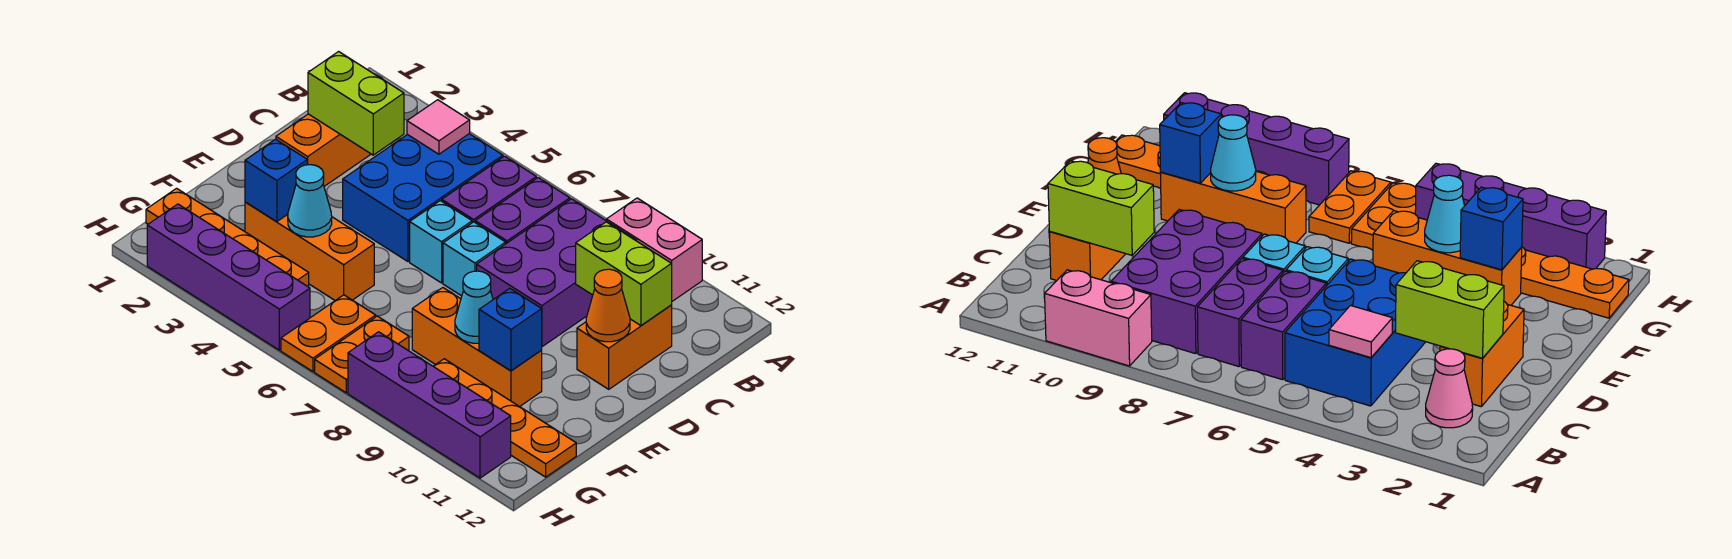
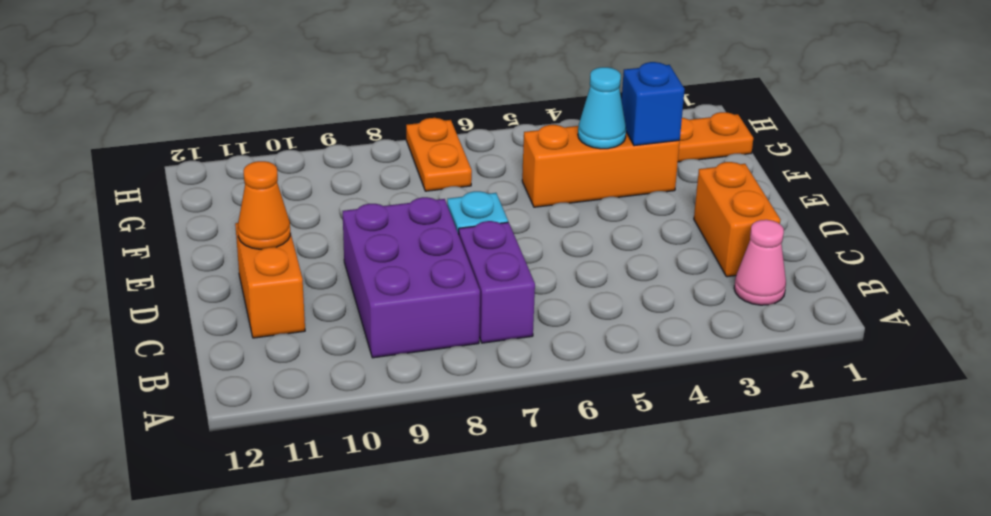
none -> pink 1x2 brick [606,198,702,301]
none -> blue 2x3 brick [343,134,503,262]
none -> purple 1x2 brick [442,156,536,223]

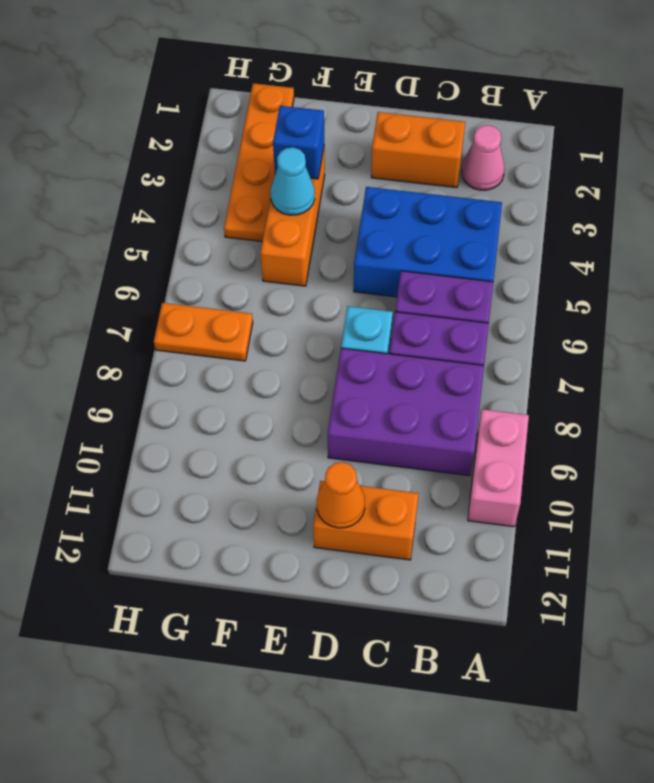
none -> cyan 1x1 brick [410,201,472,283]
none -> orange 1x3 brick [412,288,542,407]
none -> orange 1x2 plate [281,295,376,372]

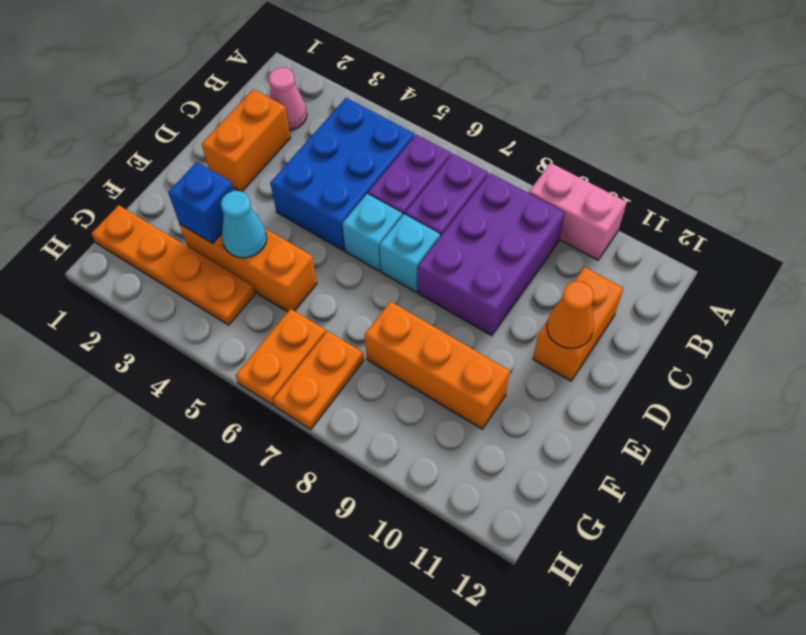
none -> orange 1x4 plate [433,359,576,477]
none -> purple 1x4 brick [147,204,310,350]
none -> purple 1x4 brick [348,332,511,478]

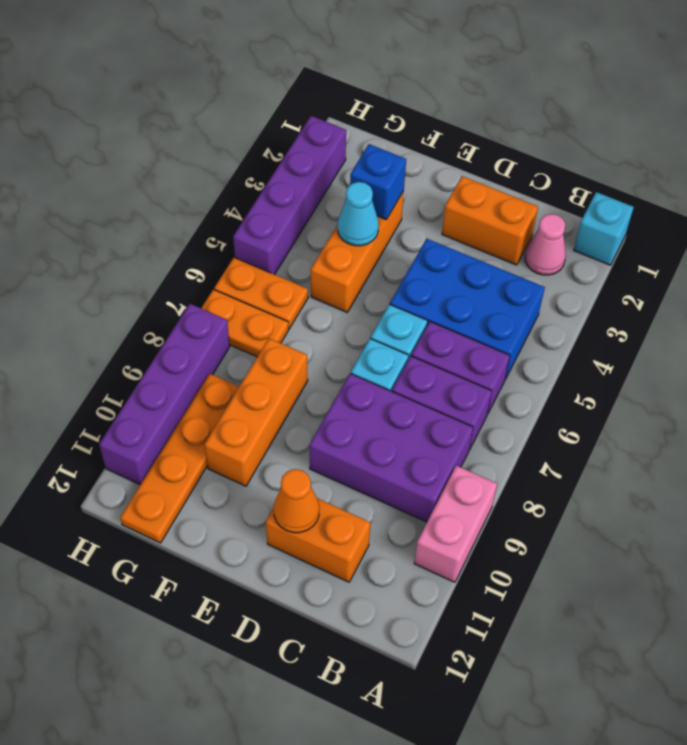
cyan 1x1 brick [574,192,634,265] -> none
none -> orange 1x4 plate [146,188,309,286]
none -> pink 1x1 tile [407,100,470,154]
none -> lime 1x2 brick [308,52,404,155]

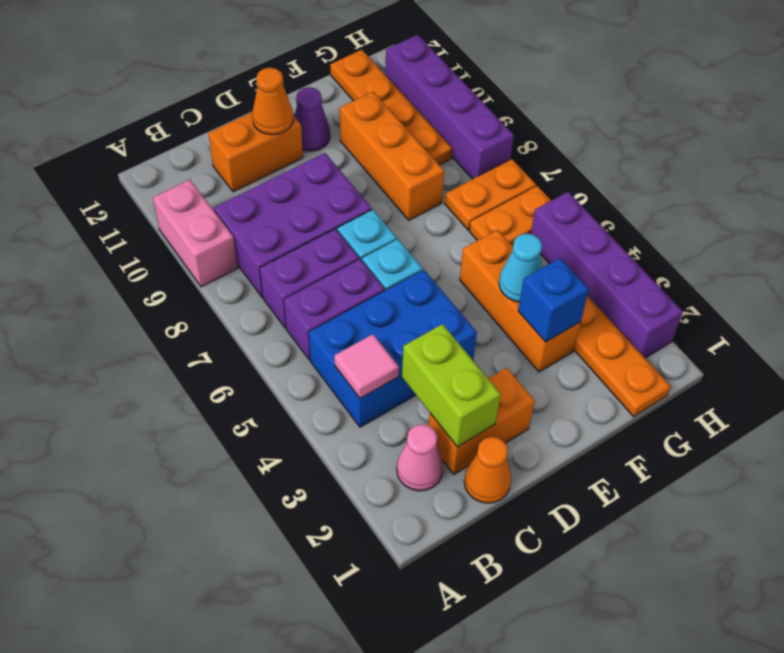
orange 1x1 cone [464,437,511,503] -> none
purple 1x1 cone [294,87,330,151] -> none
none -> lime 1x2 brick [576,222,672,325]
none -> cyan 1x1 cone [455,271,493,343]
none -> blue 1x1 brick [479,288,542,371]

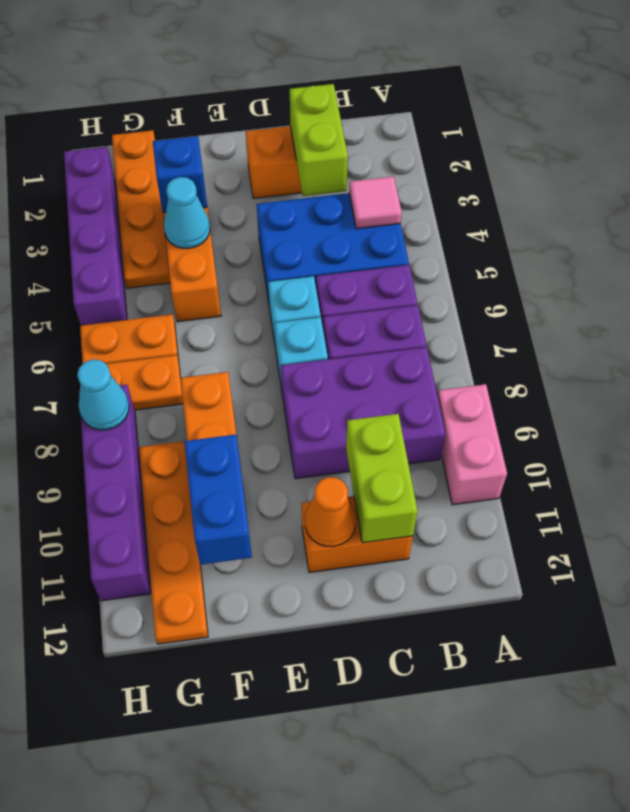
blue 1x2 brick [184,435,252,565] -> blue 1x1 brick [479,288,542,371]
cyan 1x1 cone [77,359,129,430] -> cyan 1x1 cone moved to [455,271,493,343]
none -> pink 1x1 cone [1426,349,1473,428]

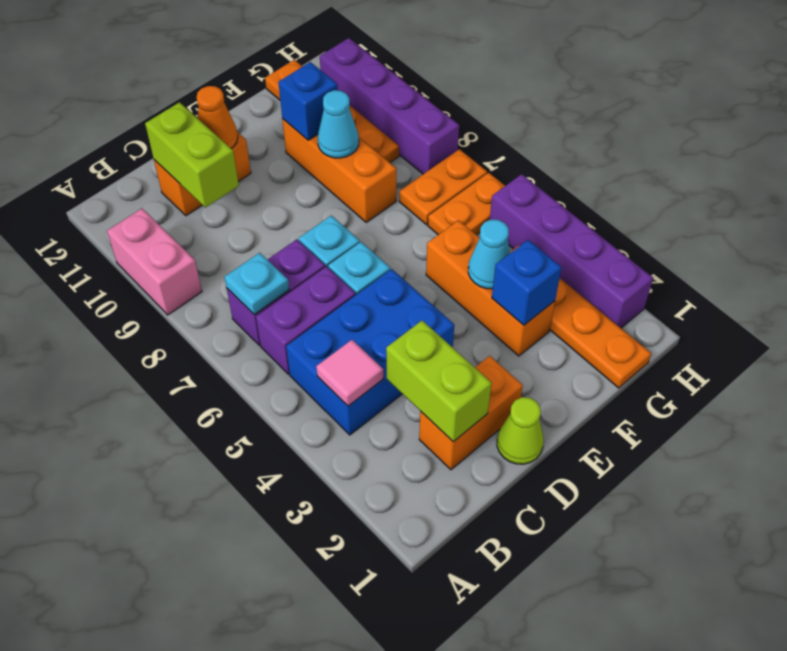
cyan 1x1 plate [224,253,289,315] -> none
lime 1x1 cone [497,397,544,464] -> none
none -> pink 1x1 cone [1426,349,1473,428]
none -> purple 2x3 brick [477,199,637,347]

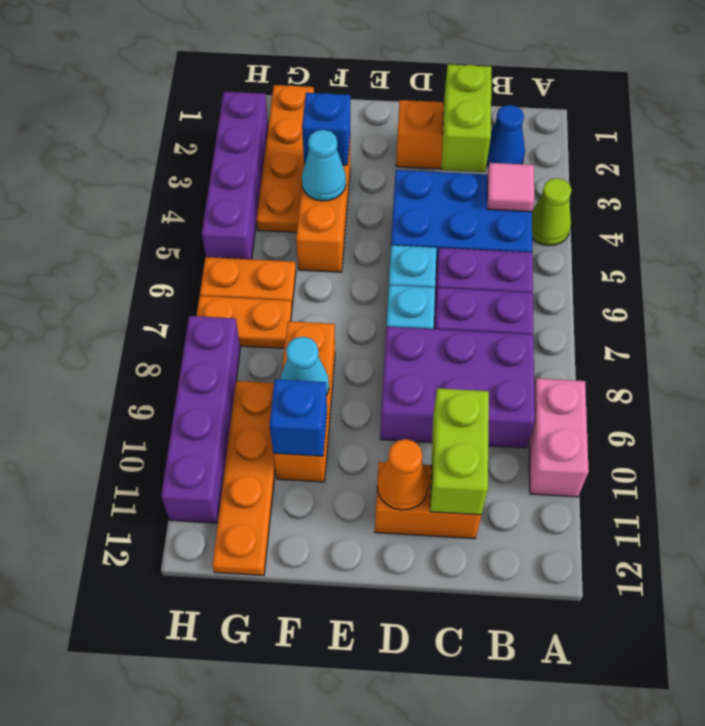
lime 1x1 cone [532,178,572,246] -> none
blue 1x1 cone [487,105,525,166] -> pink 1x1 cone [1426,349,1473,428]

